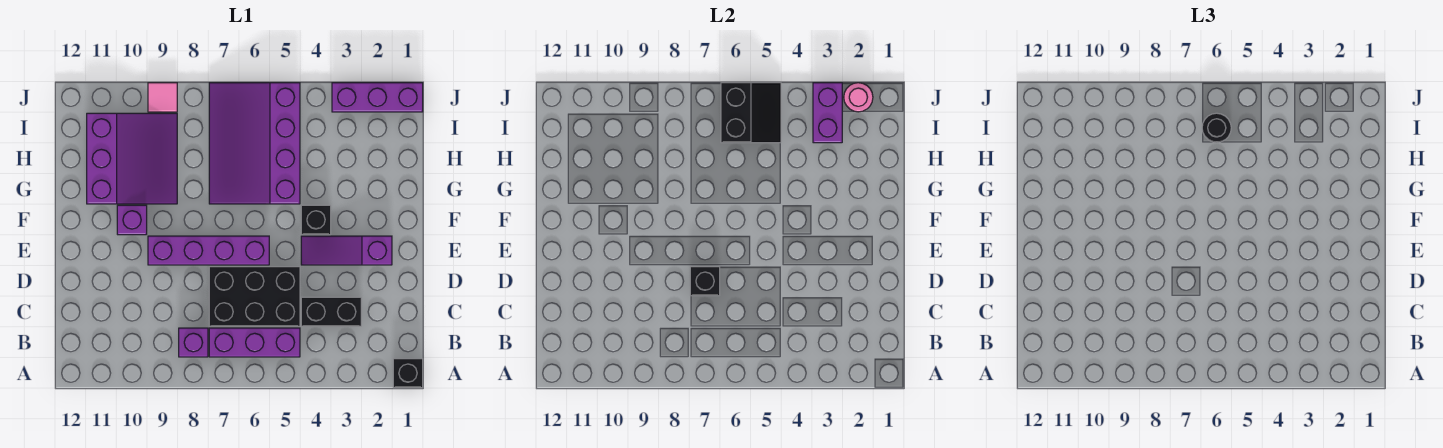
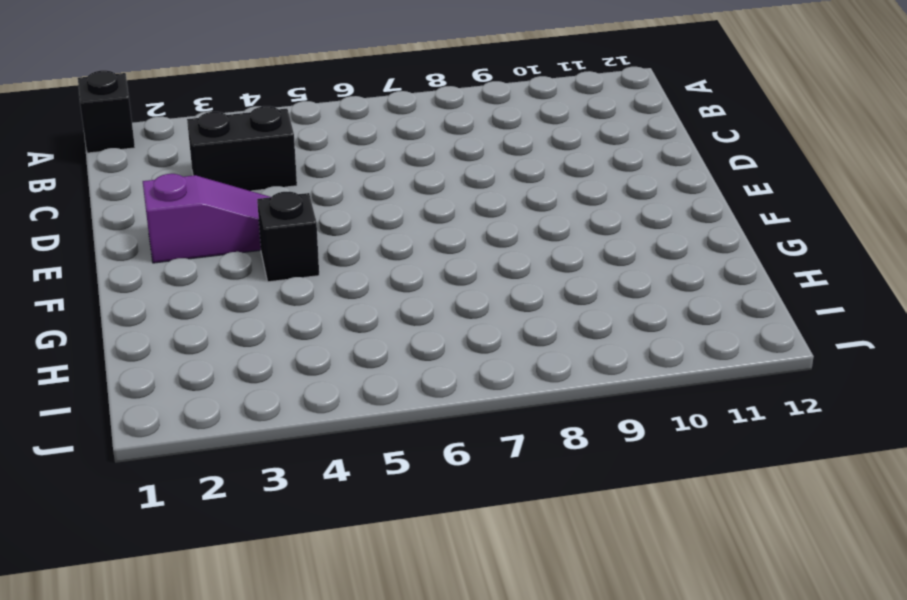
none -> purple 1x3 brick [209,328,300,357]
none -> purple 1x1 brick [179,328,208,357]
none -> black 2x3 brick [209,267,300,326]

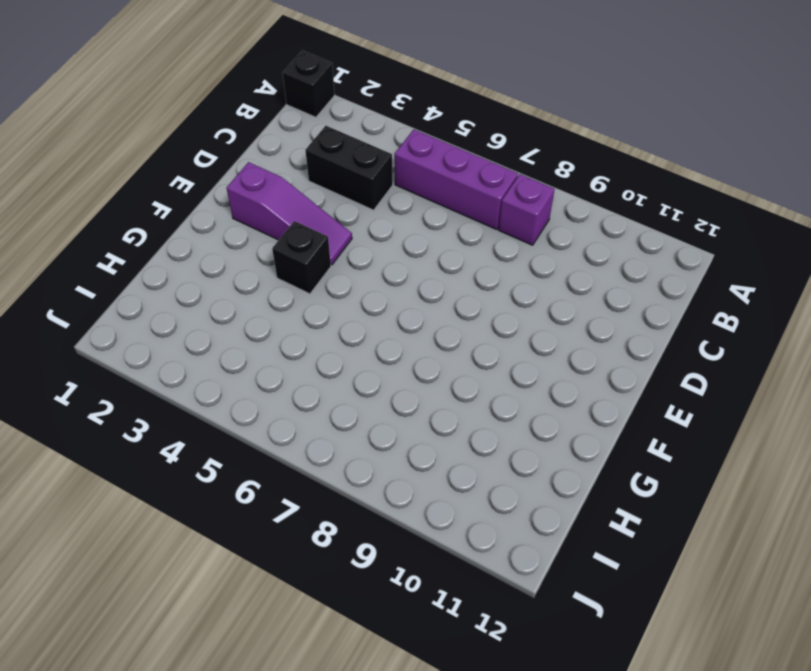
none -> black 2x3 brick [209,267,300,326]
none -> purple 1x4 brick [148,236,269,265]
none -> purple 1x1 brick [117,205,147,235]

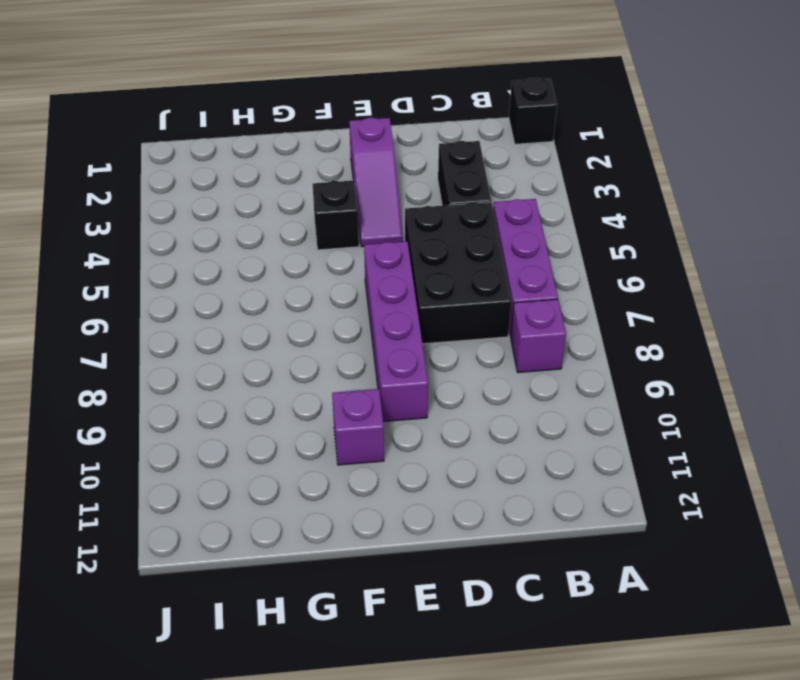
none -> purple 3x4 slope [209,83,300,204]
none -> purple 3x3 slope [87,113,177,204]
none -> purple 1x3 brick [332,83,423,112]

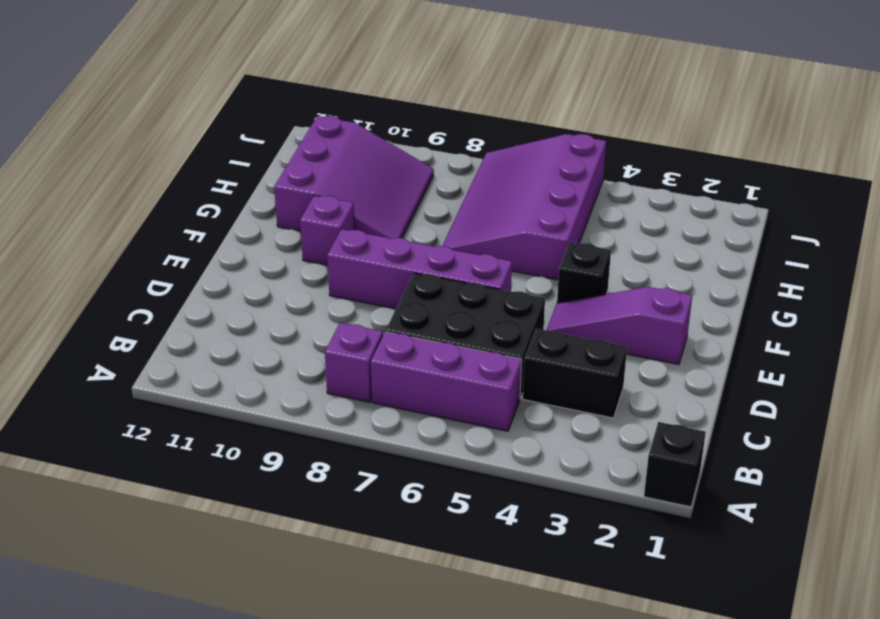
none -> purple 1x3 brick [332,83,423,112]
none -> pink 1x1 tile [148,83,177,112]
none -> black 1x1 brick [690,267,720,296]

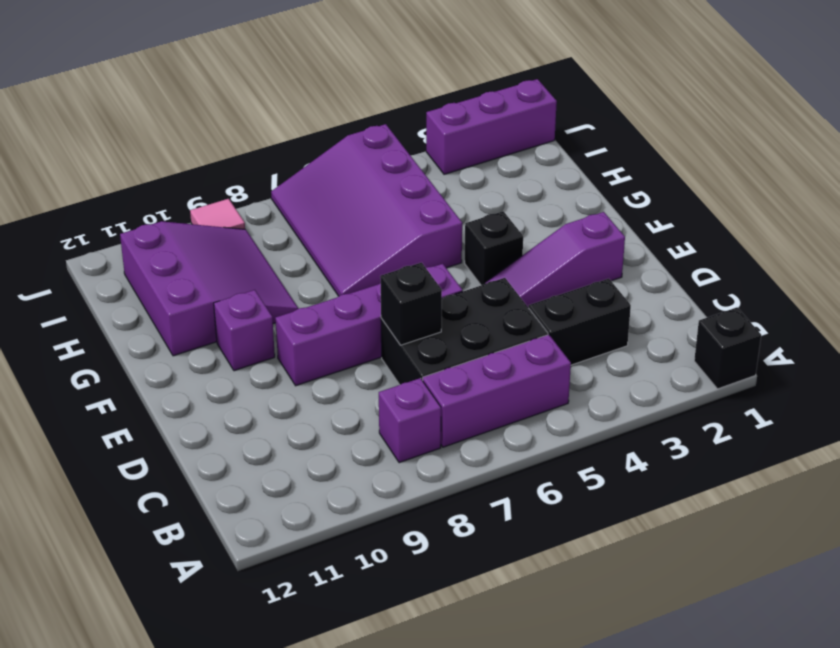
none -> purple 1x2 brick [813,83,842,143]
none -> black 2x2 slope [721,83,781,143]
none -> pink 1x1 round brick [844,83,873,112]

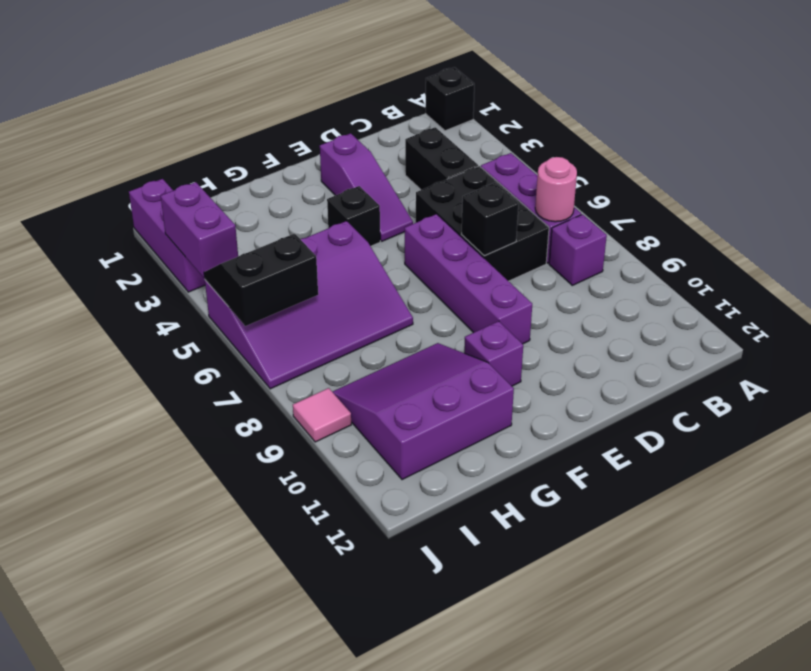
pink 1x1 round brick [535,157,577,222] -> pink 1x1 round brick moved to [844,83,873,112]
purple 1x2 brick [161,182,238,278] -> purple 1x2 brick turned to [813,83,842,143]
none -> black 1x1 round brick [1202,113,1231,143]

